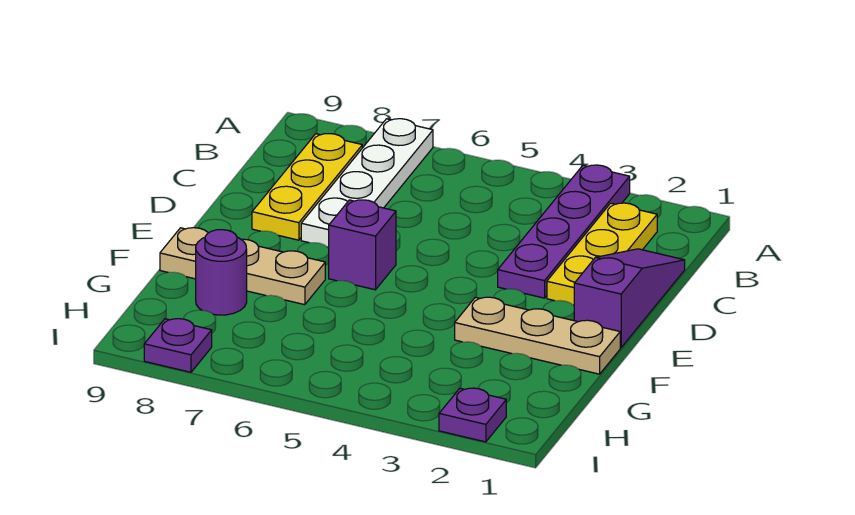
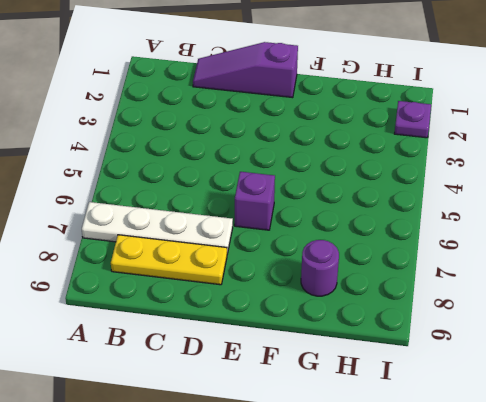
none -> purple 1x4 plate [498,165,630,298]
none -> yellow 1x3 plate [547,203,657,305]

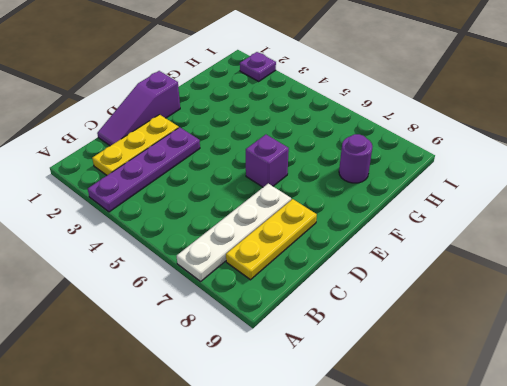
none -> tan 1x3 plate [455,297,620,374]
none -> tan 1x3 plate [160,228,325,305]

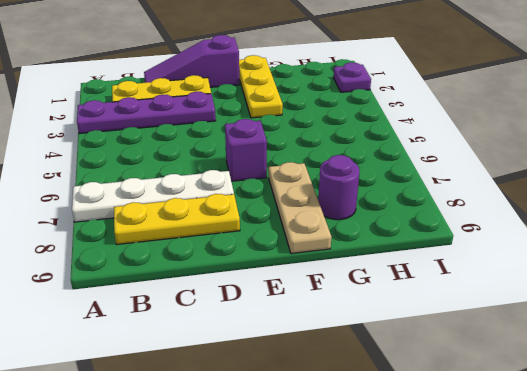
yellow 1x3 plate [239,55,283,118] -> tan 1x3 plate [455,297,620,374]
none -> purple 1x1 plate [144,319,212,372]

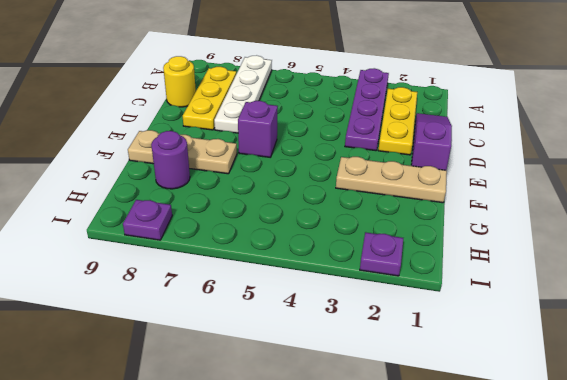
yellow 1x1 round brick [163,56,196,107] -> none

